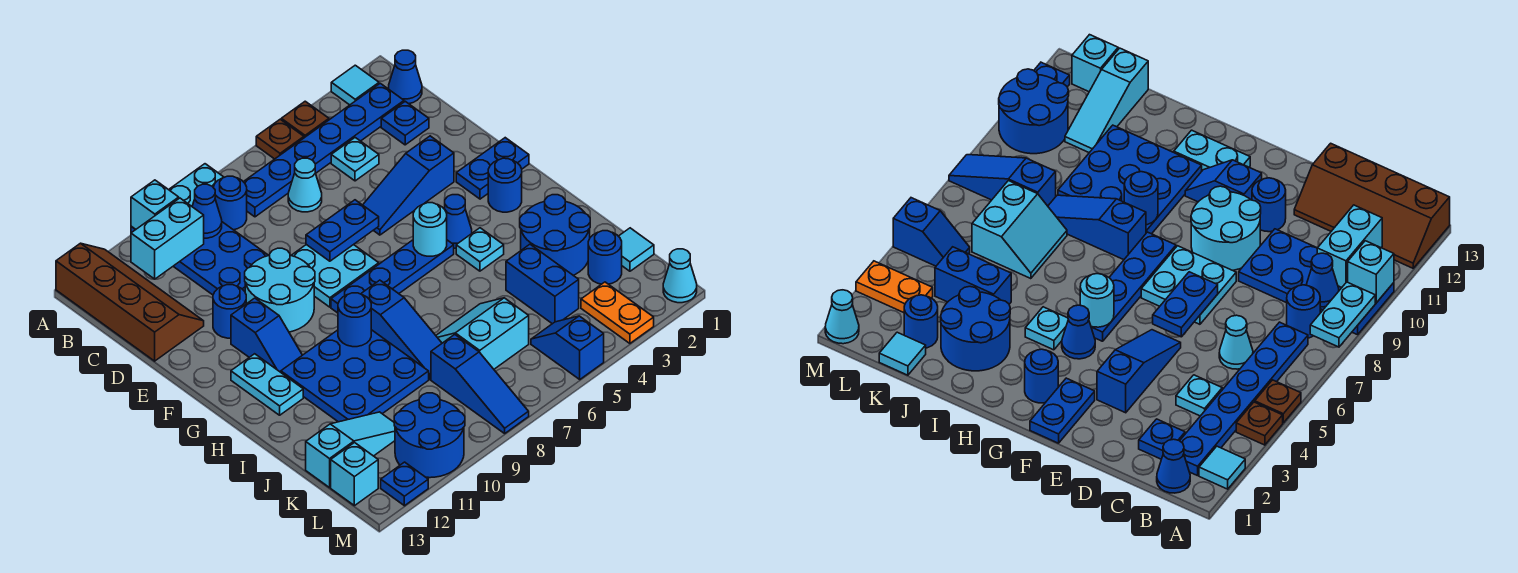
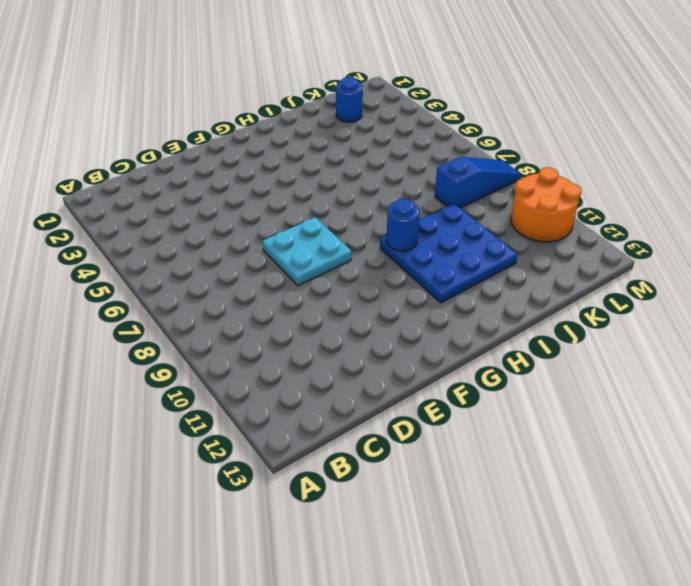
orange 2x2 round brick [511,167,581,242] -> blue 2x2 round brick [394,393,465,478]
none -> cyan 1x1 tile [331,65,379,105]
none -> brown 1x1 plate [281,101,329,138]
none -> brown 1x1 plate [256,119,304,159]
none -> blue 2x4 plate [131,222,269,295]

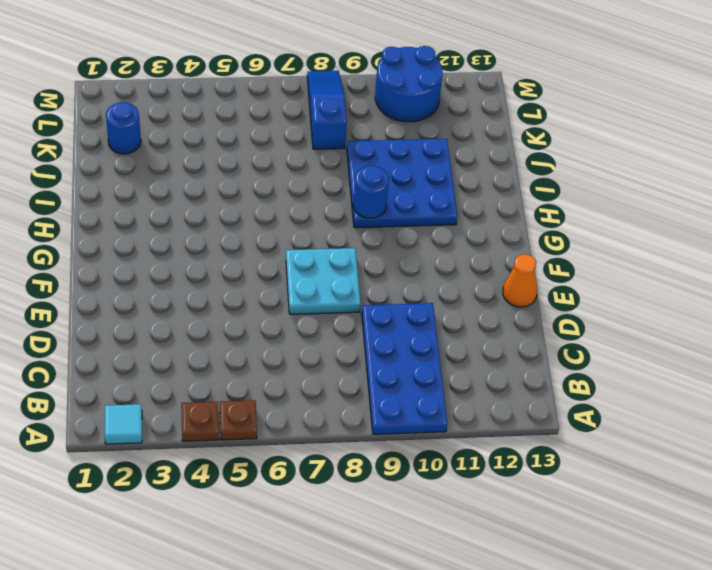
orange 1x1 cone [503,254,537,307] -> none
none -> brown 2x4 slope [56,243,204,361]
none -> blue 1x1 cone [389,50,422,104]
none -> blue 1x6 plate [244,83,404,217]
none -> blue 1x1 round brick [213,176,247,230]

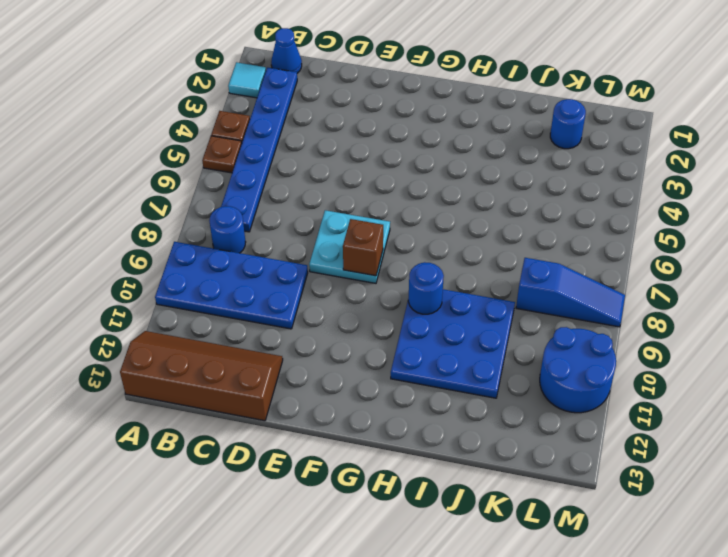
brown 1x1 brick [343,219,383,276] -> none
none -> blue 1x1 plate [381,101,429,145]
none -> cyan 1x1 plate [331,138,379,181]
none -> cyan 1x1 cone [288,158,322,212]
none -> blue 1x3 slope [363,136,454,235]

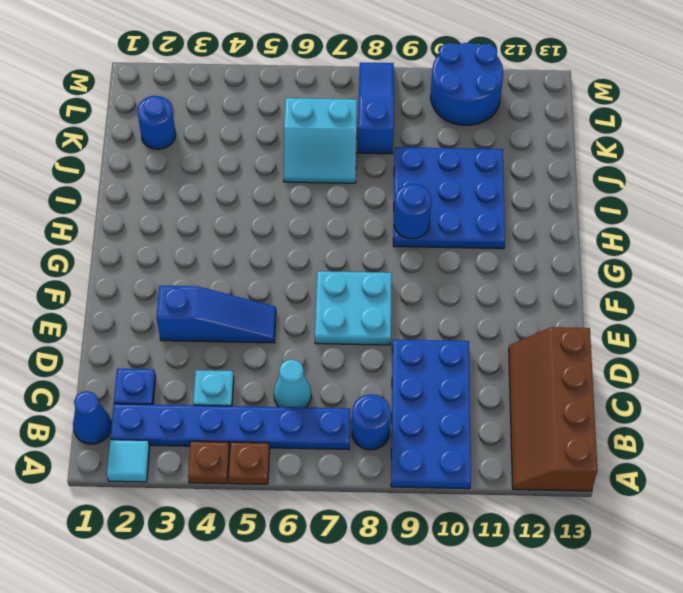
none -> cyan 2x2 round brick [245,248,315,332]
none -> blue 1x1 round brick [213,285,246,338]
none -> blue 1x2 plate [456,138,529,199]
none -> blue 1x2 slope [231,298,302,372]

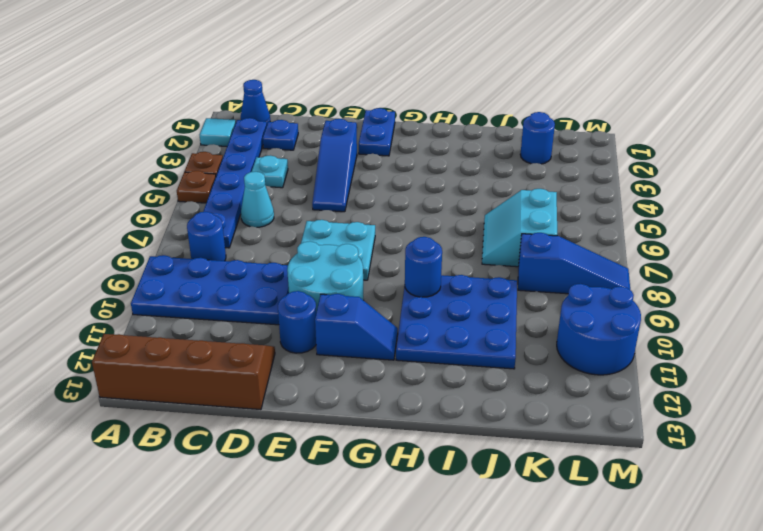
none -> blue 1x1 round brick [488,158,522,212]
none -> blue 1x1 cone [445,195,472,248]
none -> blue 1x4 plate [331,240,454,313]
none -> cyan 1x2 plate [231,354,303,415]

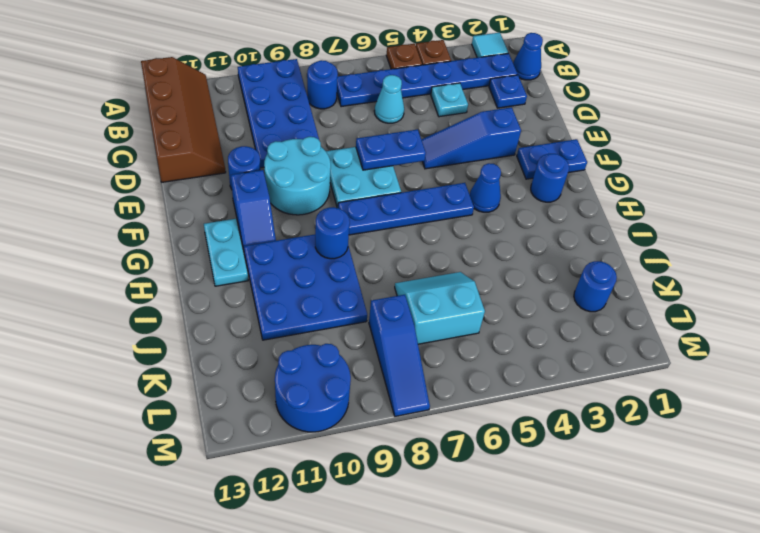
none -> cyan 1x1 plate [456,228,504,271]
none -> blue 1x3 slope [361,280,442,379]
none -> blue 2x2 round brick [520,195,590,275]
none -> blue 1x2 brick [506,244,579,324]

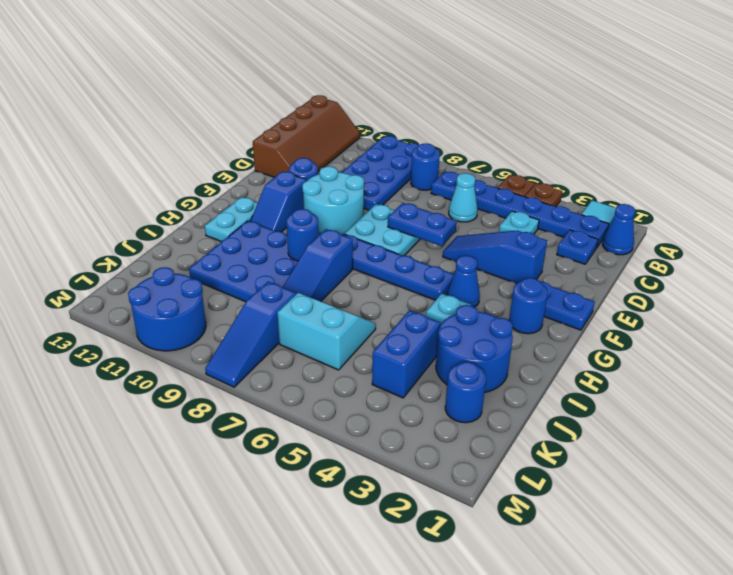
none -> cyan 1x1 tile [619,228,654,271]
none -> cyan 1x3 slope [306,412,395,488]
none -> orange 1x2 plate [581,282,654,343]
none -> blue 1x2 slope [531,316,604,379]

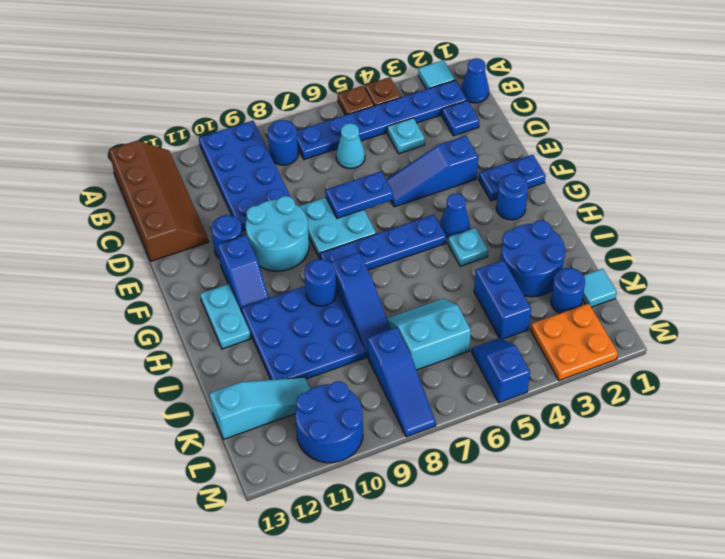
orange 2x2 plate [531,303,618,380] -> orange 1x2 plate [581,282,654,343]
none -> cyan 1x1 brick [331,443,378,506]
none -> cyan 1x1 cone [663,249,697,303]
none -> blue 1x1 plate [381,462,428,506]
none -> cyan 1x2 plate [169,164,224,206]

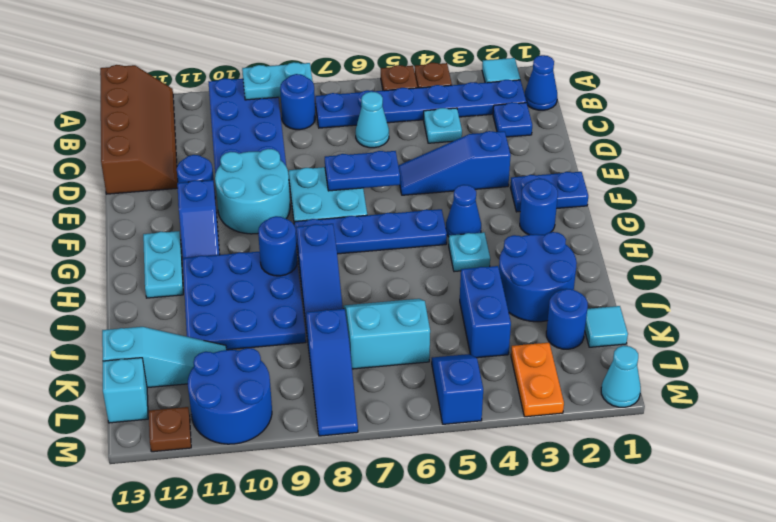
brown 1x1 plate [149,407,191,452] -> blue 1x1 plate [381,462,428,506]
none -> cyan 1x1 brick [131,180,179,230]
none -> blue 1x1 cone [192,184,222,238]
none -> cyan 1x2 brick [131,198,204,279]
none -> cyan 1x1 round brick [413,203,447,256]

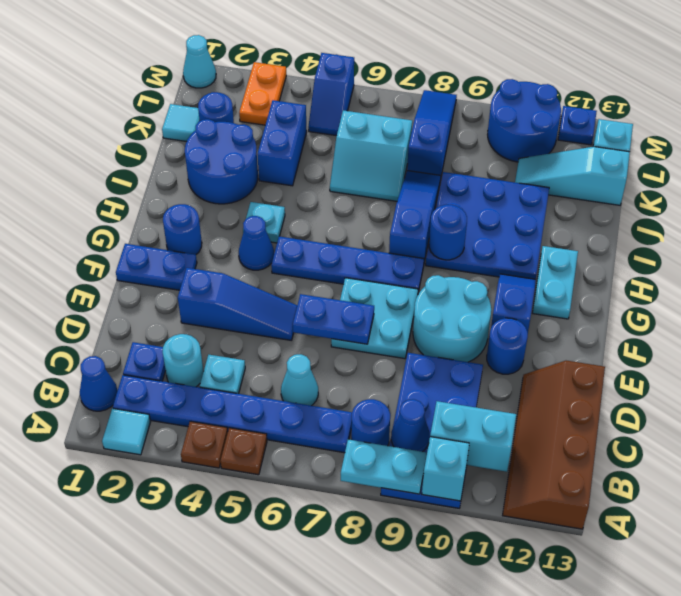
cyan 1x1 round brick [163,334,204,387] -> cyan 1x1 round brick moved to [413,203,447,256]

